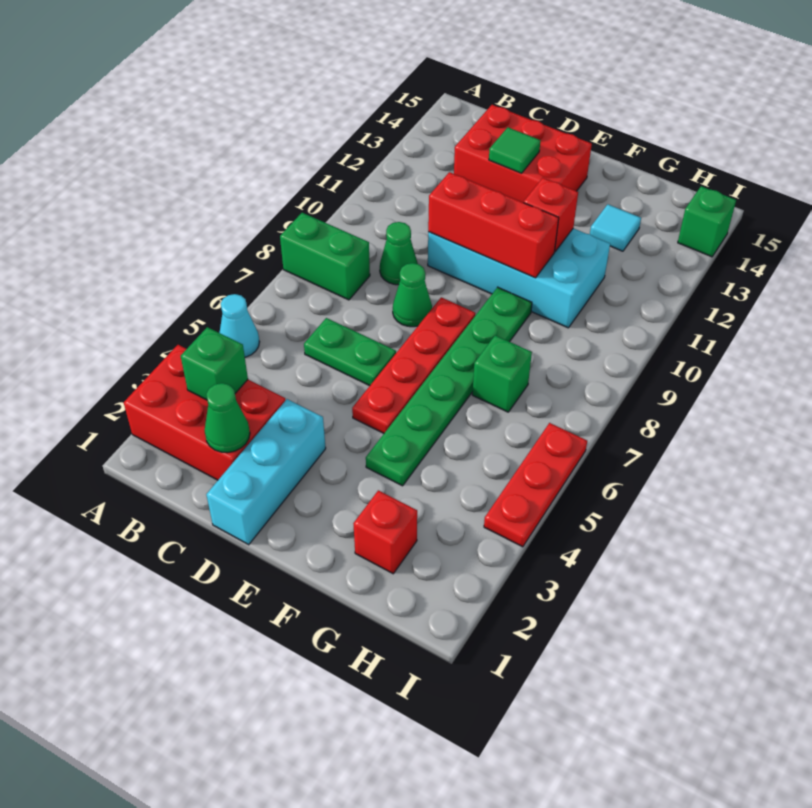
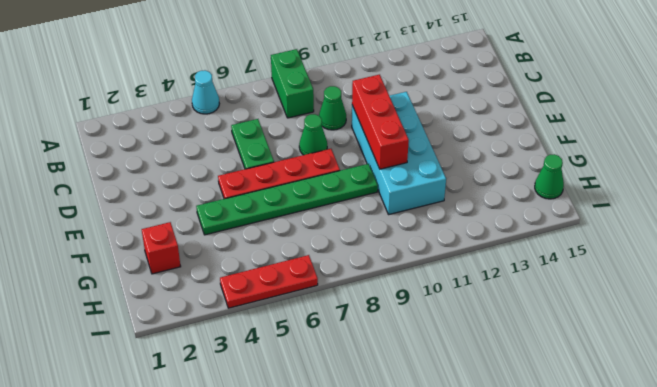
green 1x1 cone [535,154,564,199] -> green 1x1 cone moved to [205,383,250,453]
none -> red 2x3 brick [124,345,285,480]
none -> red 2x3 brick [454,105,592,203]
none -> cyan 1x3 brick [206,399,326,545]

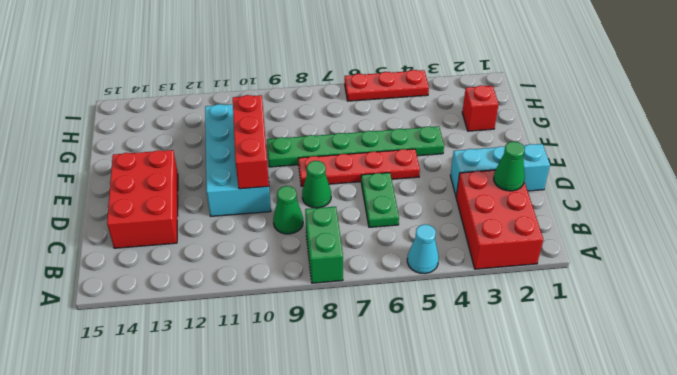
none -> green 1x1 brick [472,335,532,412]
none -> cyan 1x1 tile [590,204,641,251]
none -> green 1x1 brick [678,186,736,257]

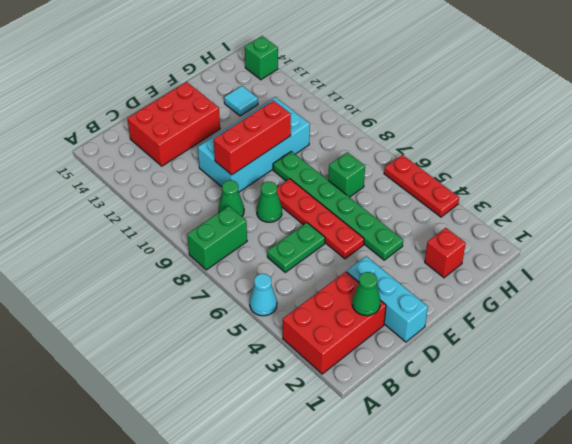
none -> green 1x1 brick [181,327,248,400]
none -> green 1x1 tile [489,127,540,173]
none -> red 1x1 brick [524,178,578,251]

